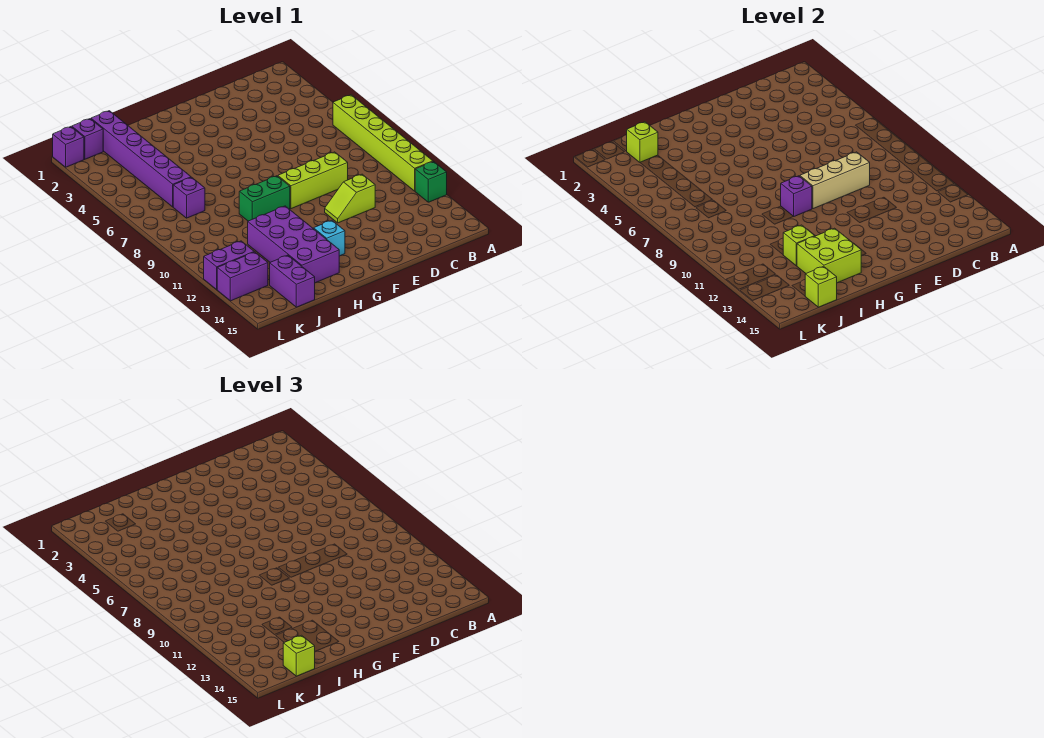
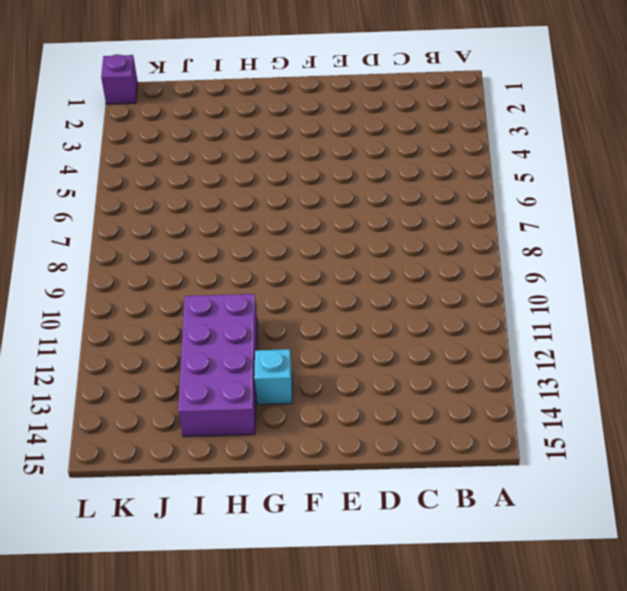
none -> lime 1x6 brick [333,95,433,191]
none -> green 1x1 brick [415,162,447,202]
none -> lime 1x3 brick [278,152,348,209]

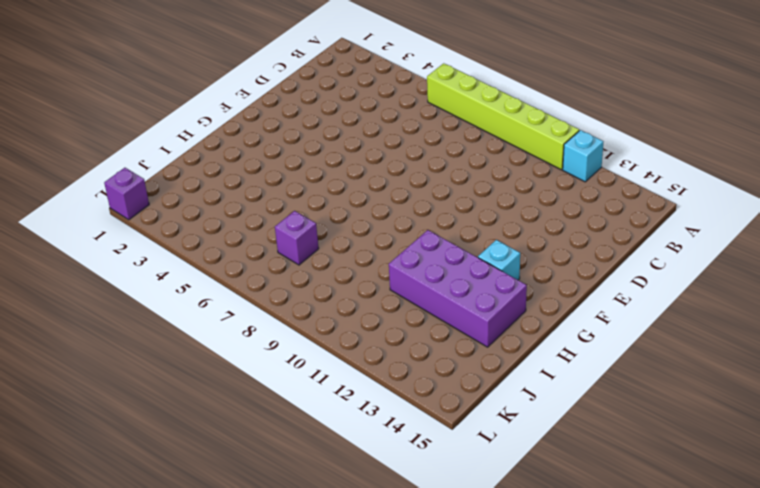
cyan 1x1 brick [563,130,603,182] -> green 1x1 brick [415,162,447,202]
none -> lime 1x3 brick [278,152,348,209]
none -> lime 1x2 slope [325,174,375,223]
none -> green 1x2 brick [239,176,290,221]

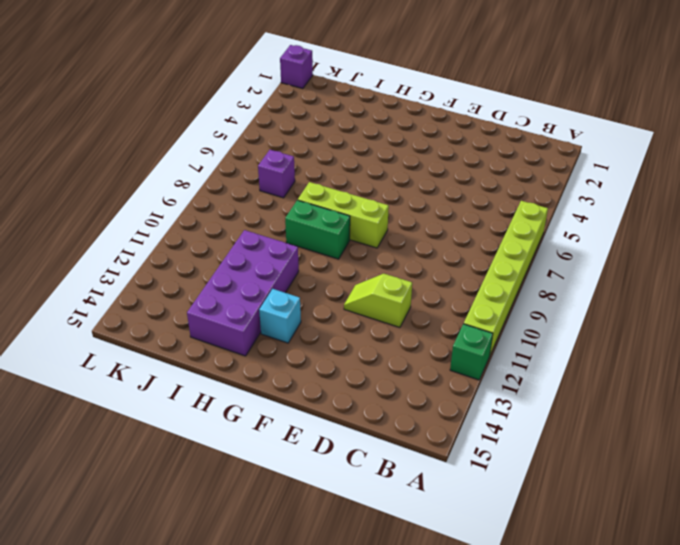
lime 1x3 brick [298,182,389,248] -> lime 1x3 brick moved to [278,152,348,209]
none -> purple 1x6 brick [91,111,191,207]
none -> purple 1x2 brick [270,255,315,307]
none -> purple 1x1 brick [72,119,103,159]

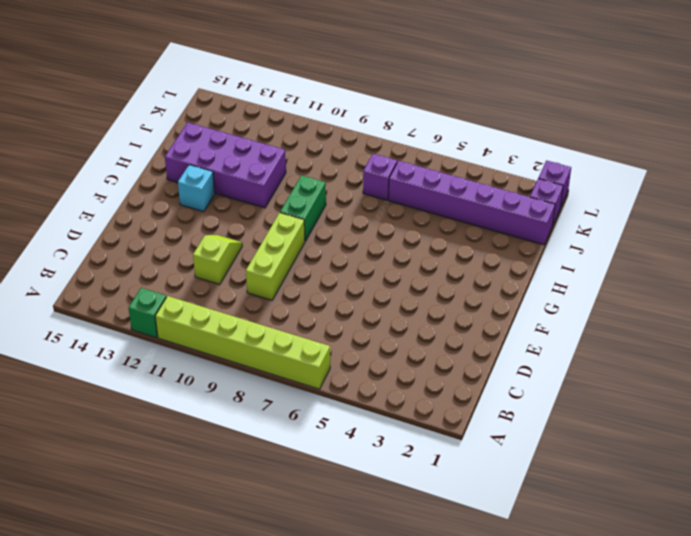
none -> purple 1x2 brick [270,255,315,307]
none -> purple 1x2 brick [204,241,254,290]
none -> purple 1x2 brick [217,252,268,301]

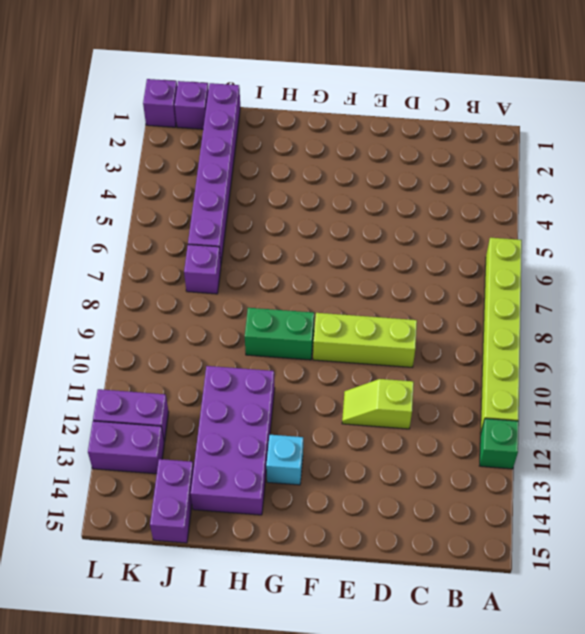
none -> tan 1x3 brick [800,152,870,209]
none -> purple 1x1 brick [781,176,812,216]
none -> lime 2x2 brick [797,228,861,283]

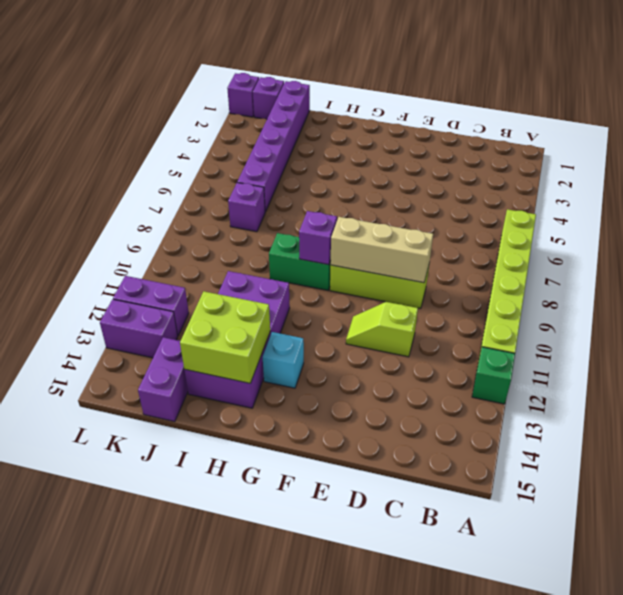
none -> lime 1x1 brick [783,225,815,266]
none -> lime 1x1 brick [626,122,658,162]
none -> lime 1x1 brick [805,266,837,307]

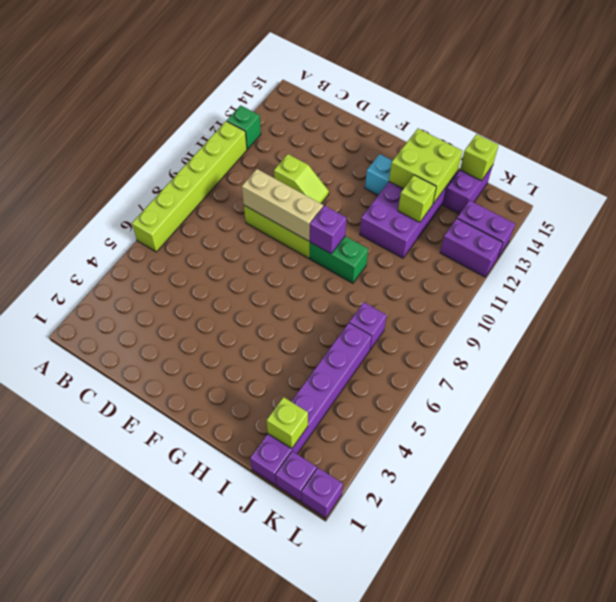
none -> lime 1x1 brick [283,635,315,676]

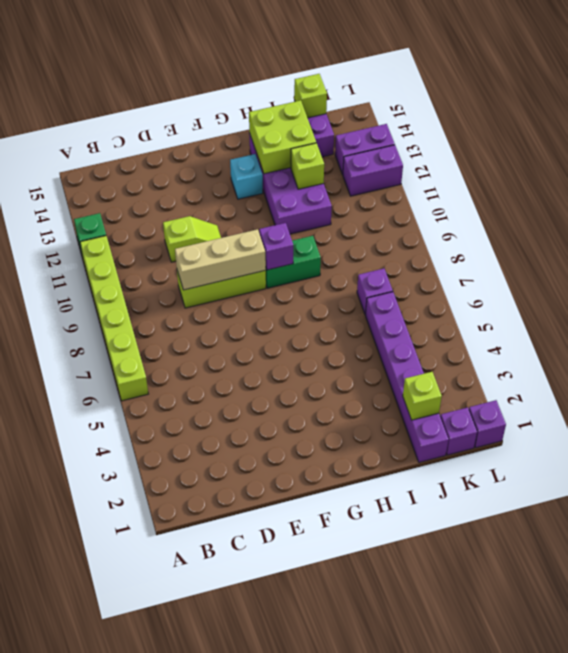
none -> lime 1x1 brick [283,635,315,676]

